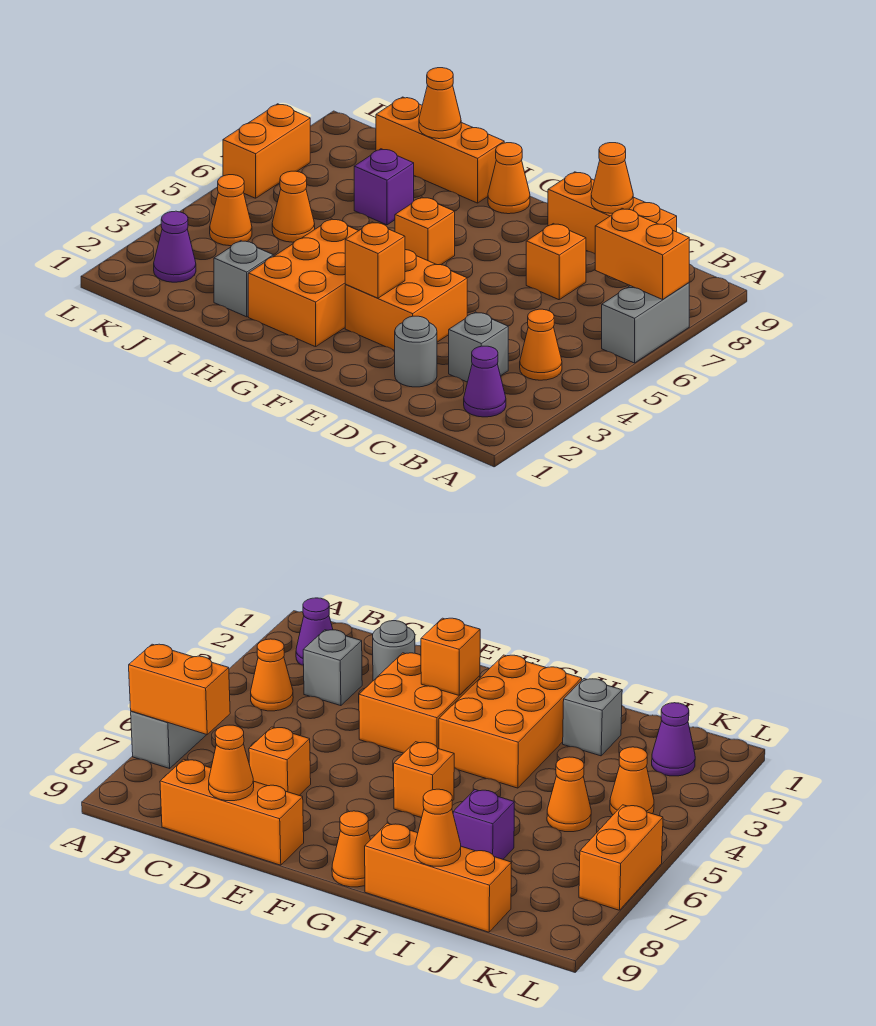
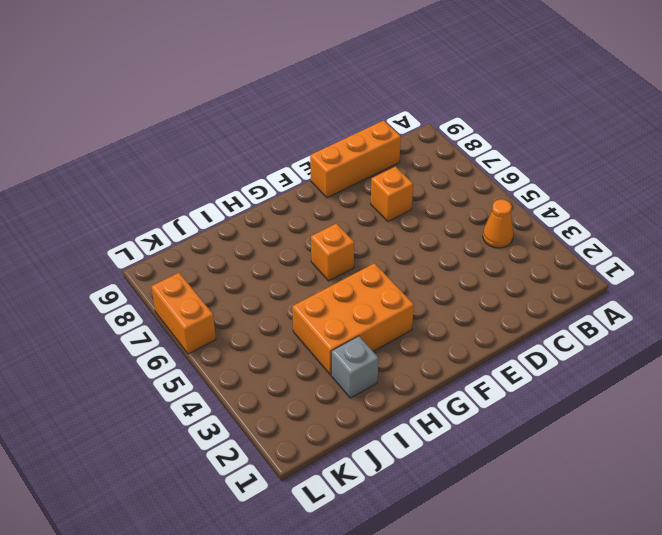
orange 2x3 brick [292,263,414,375] -> orange 2x3 brick turned to [248,219,358,347]
none -> grey 1x2 brick [602,283,689,363]
none -> purple 1x1 cone [464,346,506,417]
none -> grey 1x1 brick [449,312,508,382]

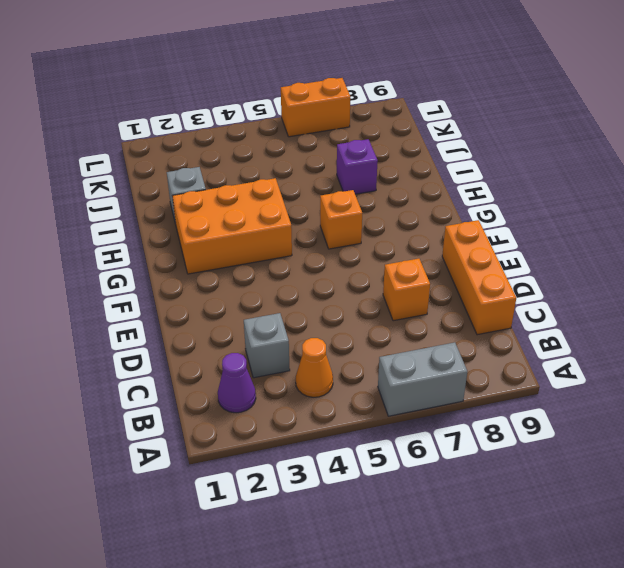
none -> grey 1x1 round brick [395,316,437,387]
none -> orange 2x2 brick [345,250,467,351]
none -> orange 1x1 cone [488,143,530,214]

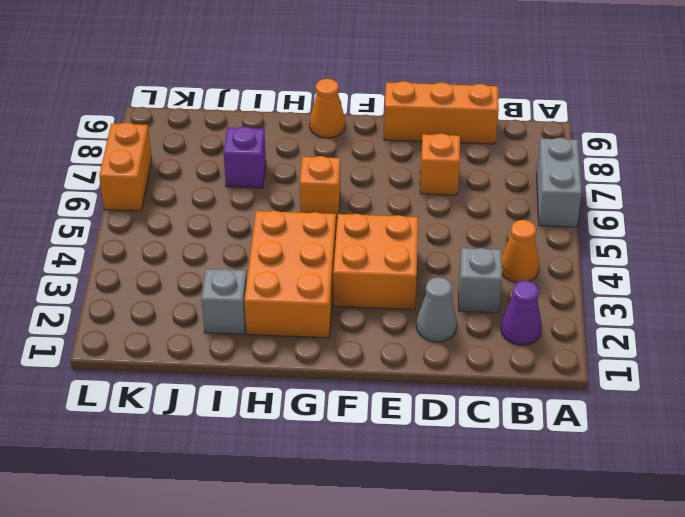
grey 1x1 cone [417,277,457,342] -> grey 1x1 round brick [395,316,437,387]
none -> orange 1x3 brick [376,97,504,203]
none -> orange 1x1 cone [272,171,315,242]
none -> purple 1x1 cone [154,211,196,282]

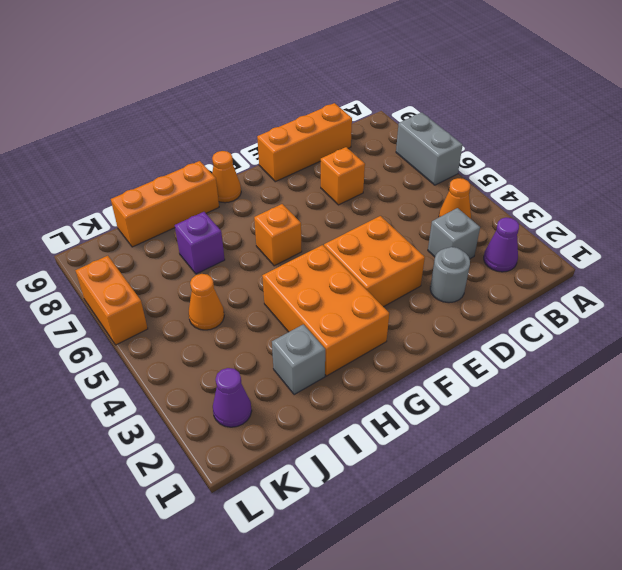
none -> orange 1x1 cone [210,175,252,246]
none -> orange 1x2 brick [595,209,689,299]
none -> orange 1x1 cone [591,143,633,213]

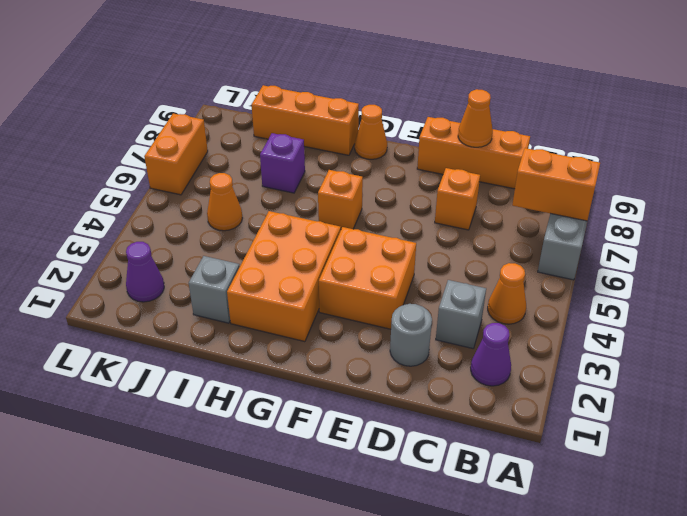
none -> orange 1x1 cone [210,175,252,246]
none -> orange 1x1 brick [345,222,405,298]
none -> orange 1x1 cone [419,68,461,139]

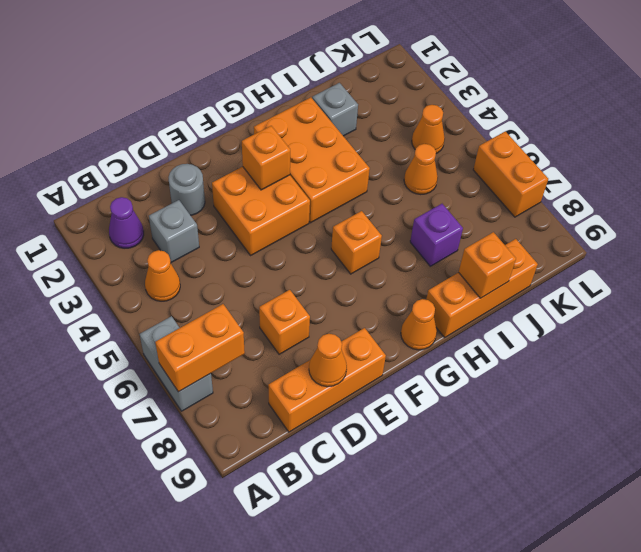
orange 1x1 brick [459,232,516,298] -> orange 1x1 cone [419,68,461,139]
none -> purple 1x1 cone [154,211,196,282]

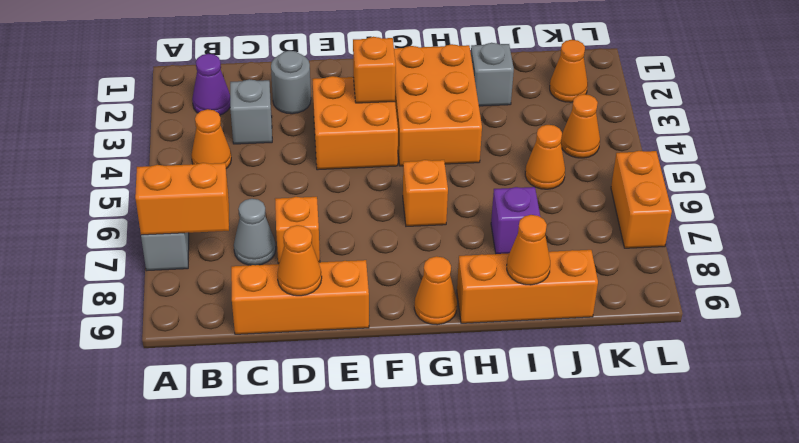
grey 1x1 cone [234,199,276,265] -> none
orange 1x1 cone [550,40,588,102] -> purple 1x1 cone [154,211,196,282]

